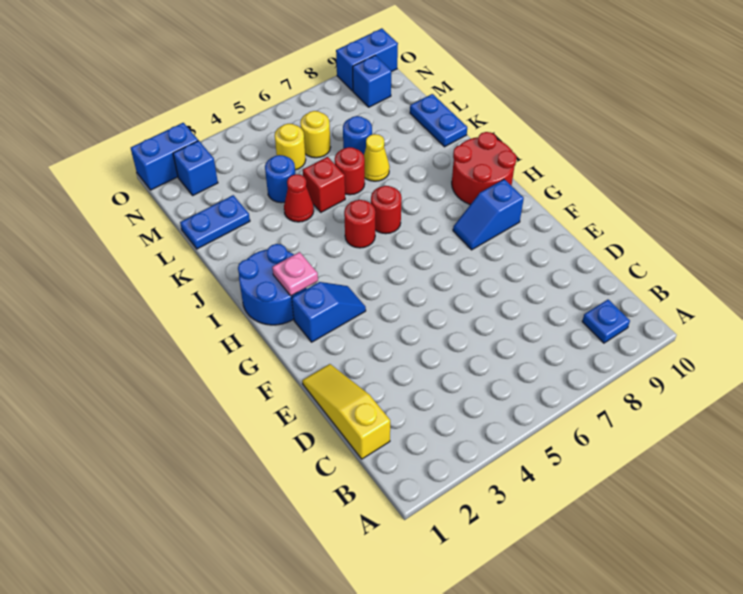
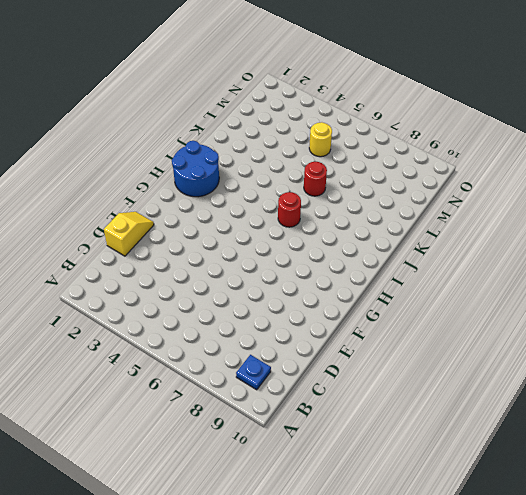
yellow 1x2 slope [104,212,154,256] -> yellow 1x3 slope [302,364,390,459]
none -> blue 1x2 slope [292,282,366,342]
none -> blue 1x2 slope [453,179,524,250]
none -> red 2x2 round brick [452,132,517,205]

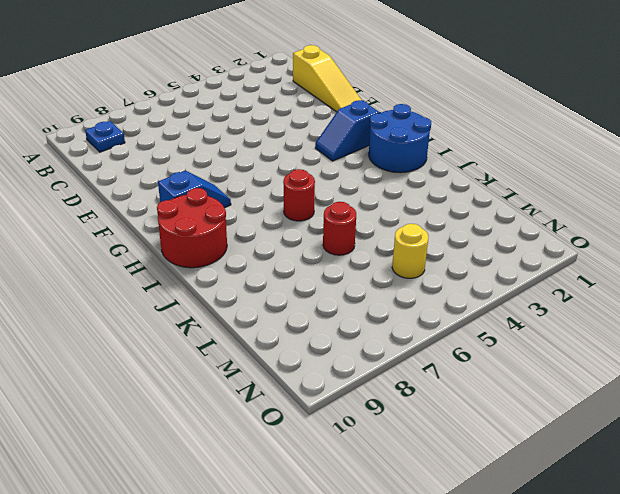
none -> red 1x1 round brick [344,200,375,248]
none -> red 1x1 cone [284,174,314,222]
none -> red 1x1 brick [303,157,345,212]

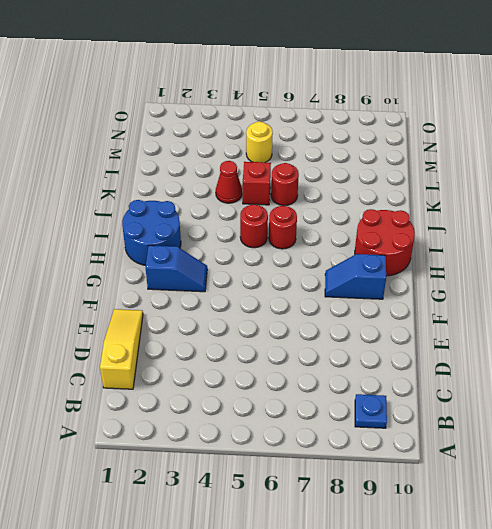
none -> yellow 1x1 cone [364,134,390,181]
none -> blue 1x2 plate [410,94,467,147]
none -> blue 1x2 plate [180,195,250,249]

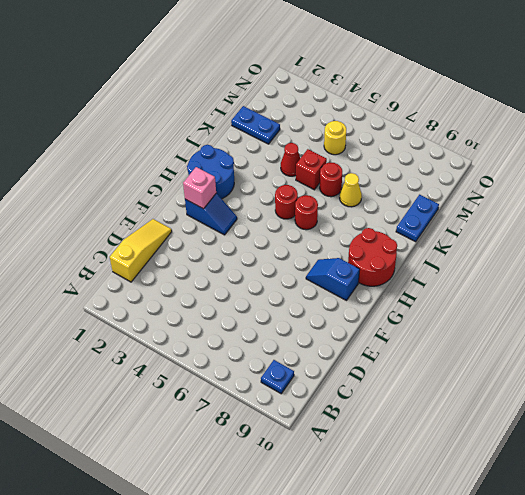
pink 1x1 brick [183,167,216,209] -> none
none -> blue 1x1 round brick [265,155,295,203]
none -> blue 1x1 round brick [343,116,372,155]
none -> yellow 1x1 round brick [300,111,331,158]

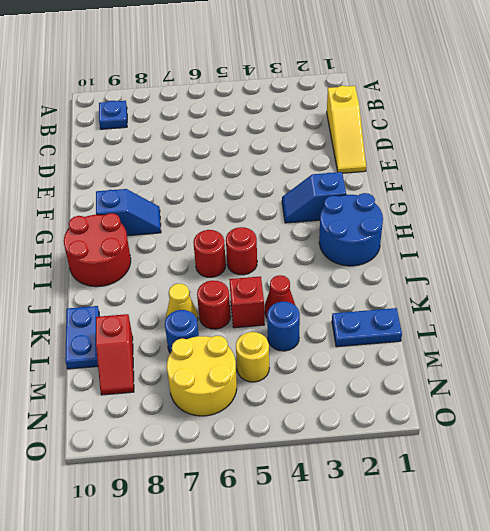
red 1x2 slope [96,314,134,395] -> none
yellow 2x2 round brick [167,336,237,416] -> yellow 1x1 round brick [300,111,331,158]
none -> blue 1x1 brick [173,141,218,195]
none -> blue 1x1 brick [353,55,391,107]
none -> blue 1x2 brick [131,123,198,190]

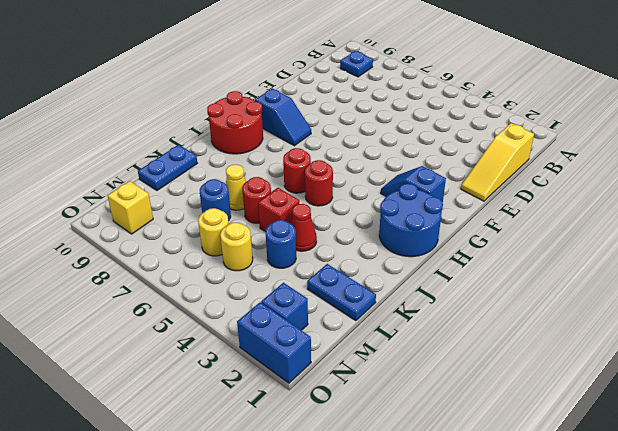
yellow 1x1 brick [108,181,153,234] -> blue 1x1 brick [353,55,391,107]
none -> blue 1x2 brick [336,28,398,91]
none -> pink 1x1 plate [272,252,318,296]

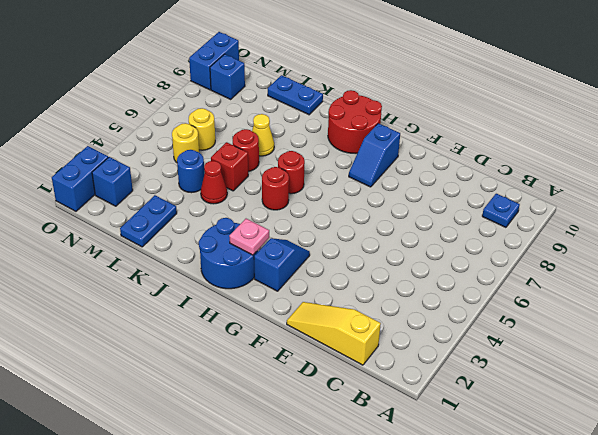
none -> blue 1x1 round brick [343,116,372,155]

